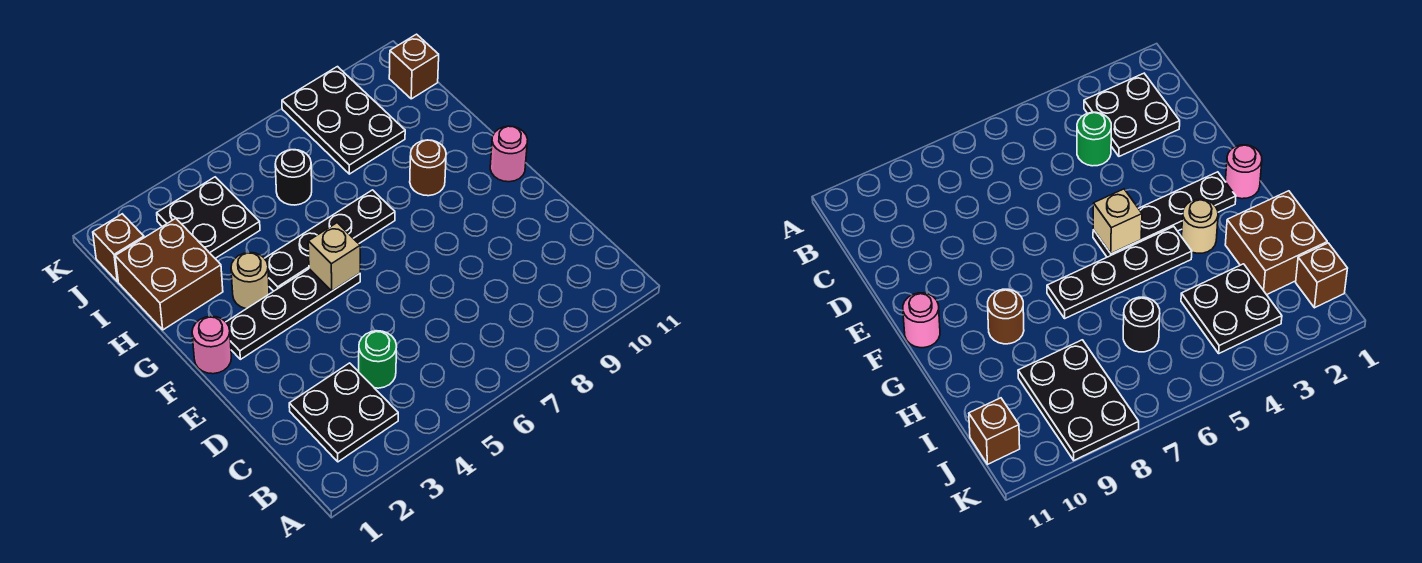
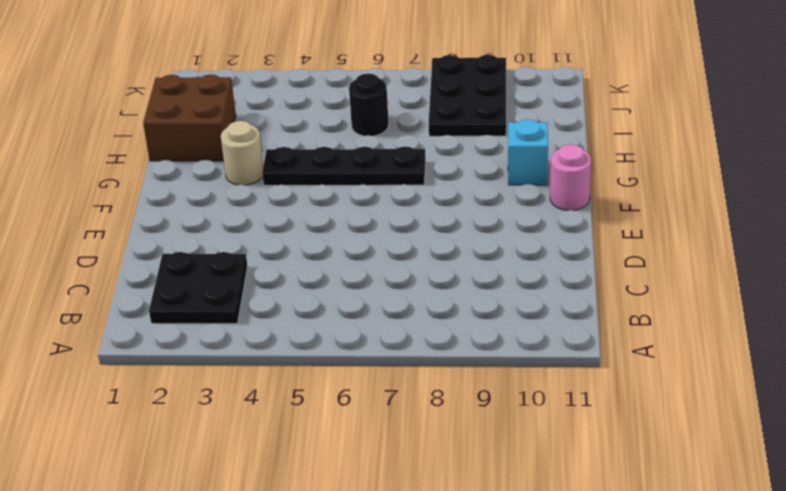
cyan 1x1 brick [508,120,548,185] -> none
none -> green 1x1 round brick [359,331,397,388]
none -> pink 1x1 round brick [192,316,231,374]
none -> black 1x4 plate [226,269,360,359]

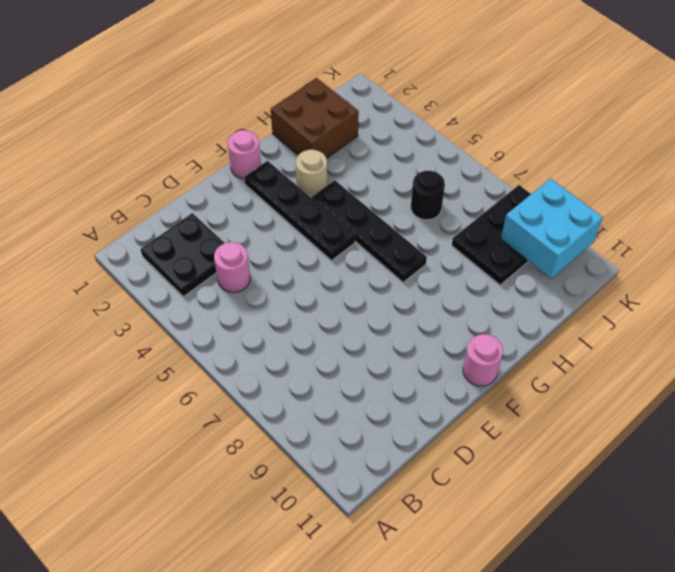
pink 1x1 round brick [214,242,250,292] -> green 1x1 round brick [359,331,397,388]
cyan 2x2 brick [501,179,603,279] -> none
none -> brown 1x1 round brick [410,140,446,196]
none -> black 2x2 plate [157,177,260,258]
none -> brown 1x1 brick [93,214,144,282]

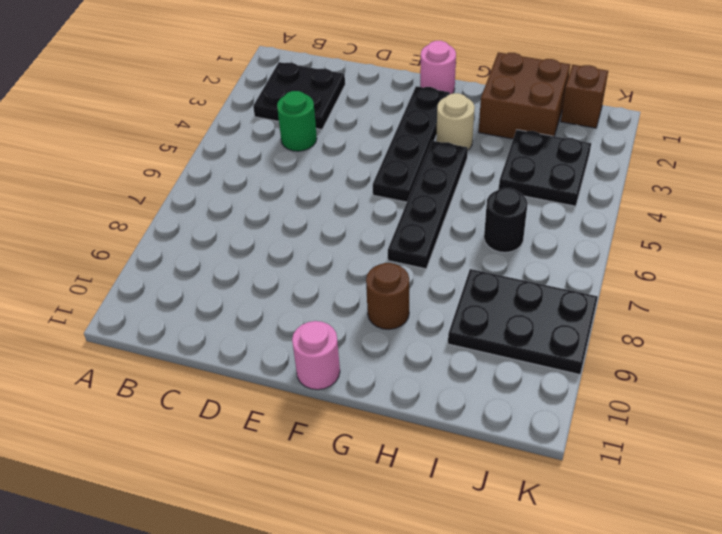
none -> brown 1x1 brick [389,34,439,99]
none -> tan 1x1 brick [308,223,360,291]

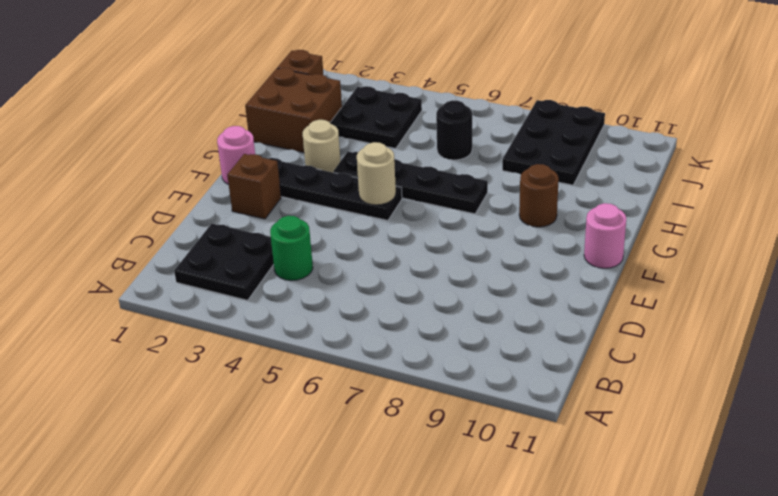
brown 1x1 brick [227,154,281,219] -> brown 1x1 brick moved to [389,34,439,99]
tan 1x1 round brick [357,142,396,205] -> tan 1x1 brick [308,223,360,291]

